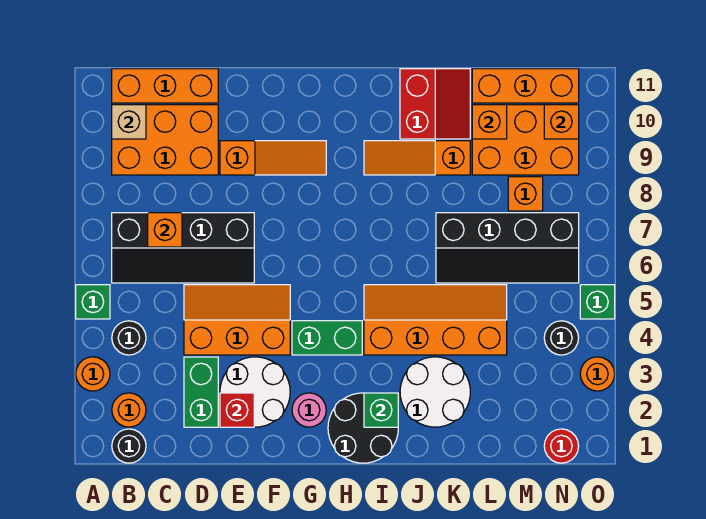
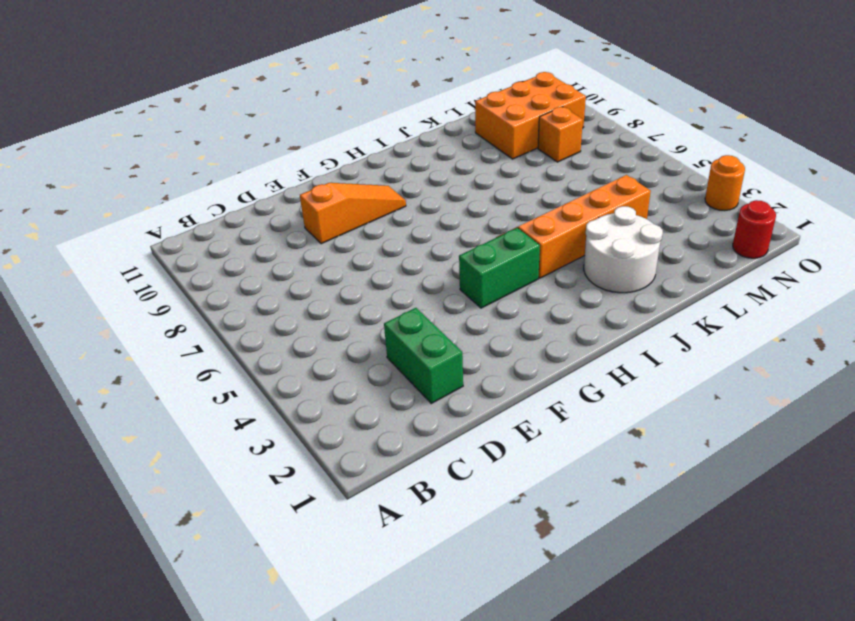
none -> orange 1x1 round brick [76,357,110,391]
none -> green 1x1 brick [76,285,110,319]
none -> black 1x1 round brick [112,429,146,463]
none -> orange 1x1 round brick [112,393,146,427]

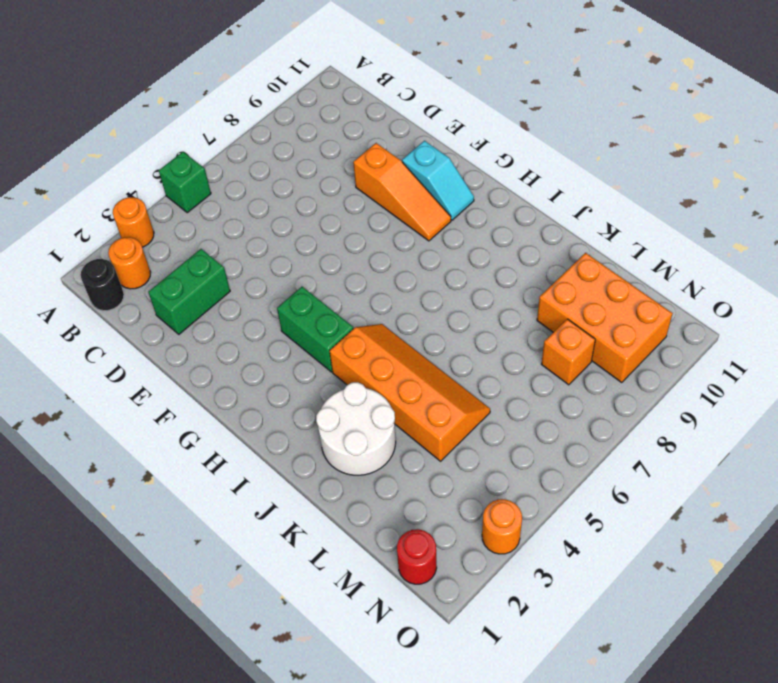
cyan 1x2 slope [402,141,474,220] -> none
none -> black 1x1 round brick [112,321,146,355]
none -> black 2x4 slope [112,213,254,283]
none -> orange 2x3 brick [112,105,218,175]
none -> orange 1x3 brick [112,69,218,103]

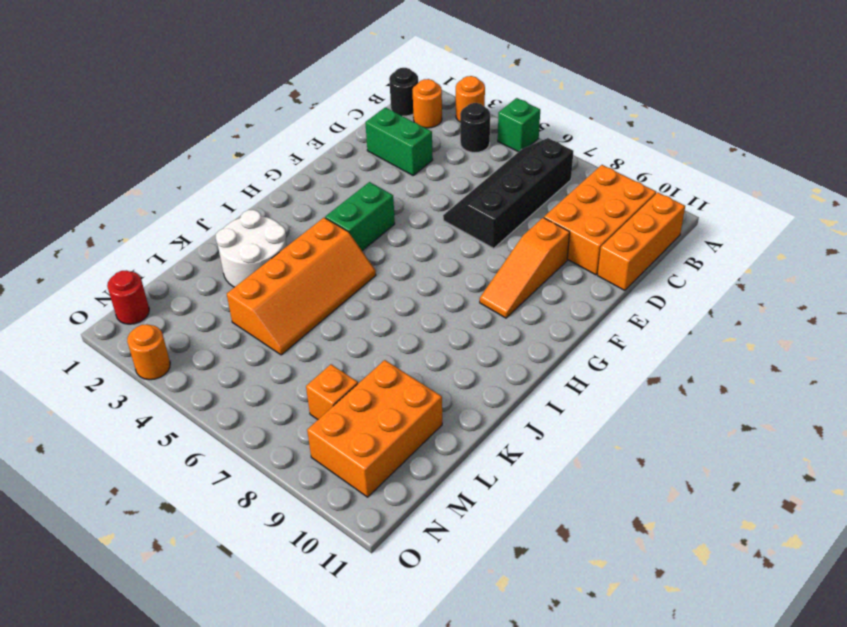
none -> orange 2x3 slope [184,285,290,355]
none -> white 2x2 round brick [220,357,290,427]
none -> pink 1x1 round brick [292,393,326,427]
none -> black 2x2 round brick [328,393,398,463]

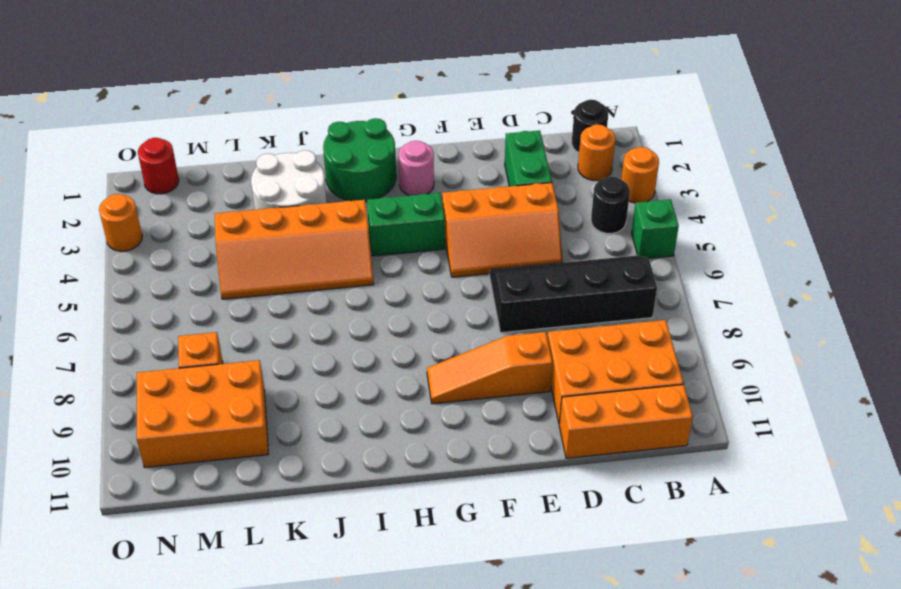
green 2x2 round brick [323,118,396,202] -> black 2x2 round brick [328,393,398,463]
none -> white 2x2 round brick [220,357,290,427]
none -> orange 1x3 slope [364,141,470,175]
none -> red 2x2 slope [400,69,470,139]
none -> black 2x4 slope [436,213,579,283]

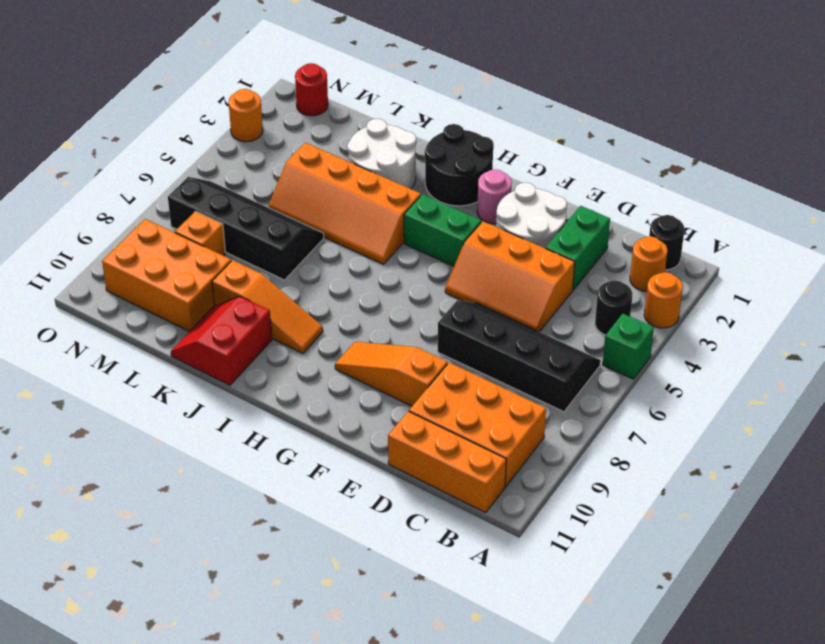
none -> orange 1x3 brick [472,69,579,103]
none -> black 1x1 round brick [544,321,579,355]
none -> green 1x1 brick [580,285,615,319]
none -> tan 1x1 brick [112,105,146,139]

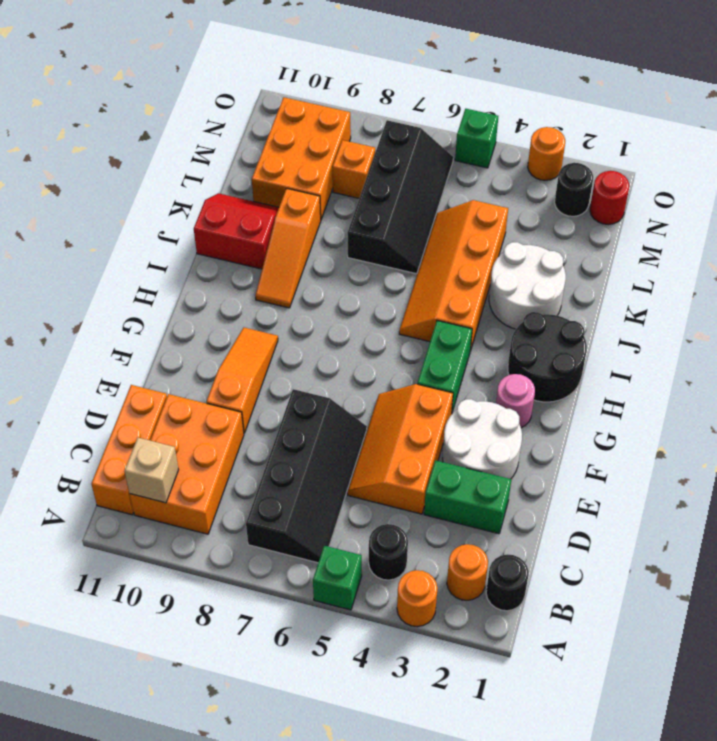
black 1x1 round brick [555,163,593,216] -> black 1x1 round brick moved to [544,321,579,355]
none -> orange 1x3 brick [472,69,579,103]
none -> orange 1x1 brick [148,213,182,247]
none -> red 1x1 brick [220,393,254,427]
none -> green 1x1 brick [364,393,398,427]

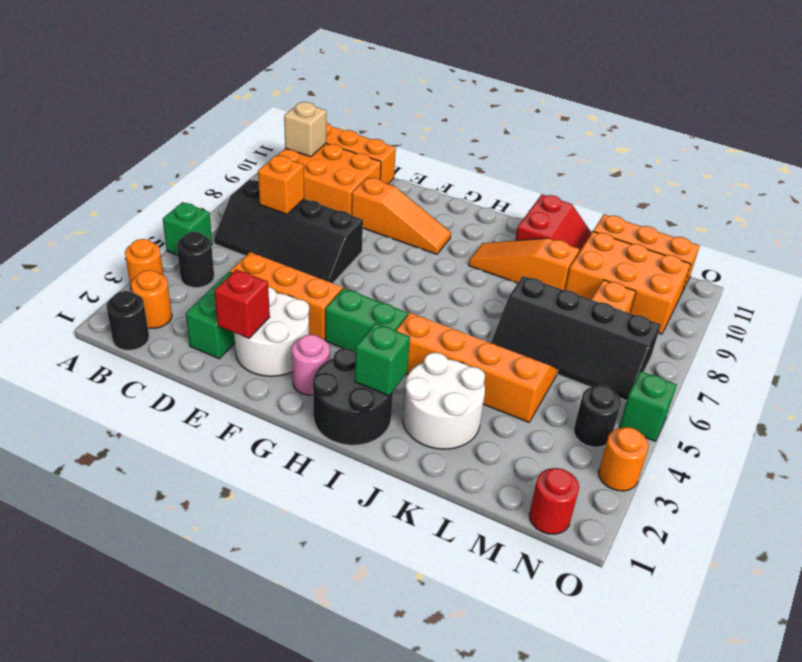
none -> orange 1x1 brick [472,105,507,139]
none -> orange 1x1 brick [544,105,579,139]

